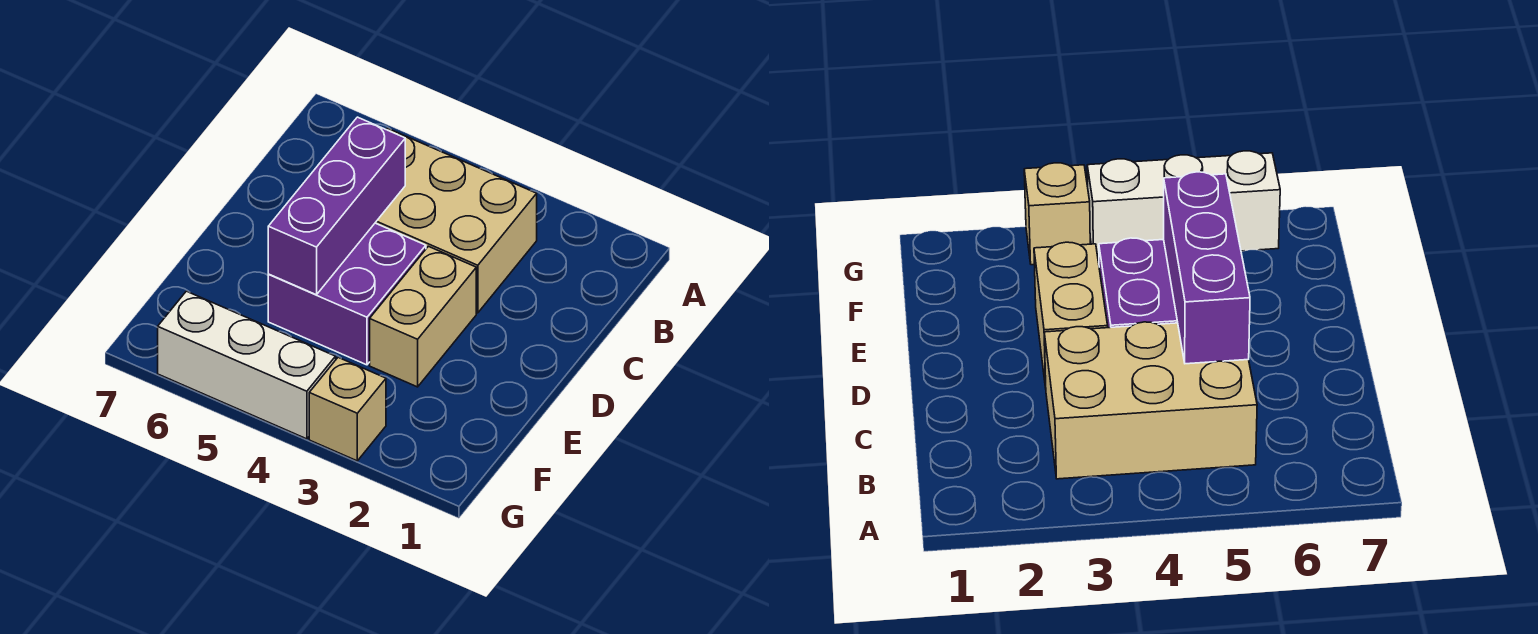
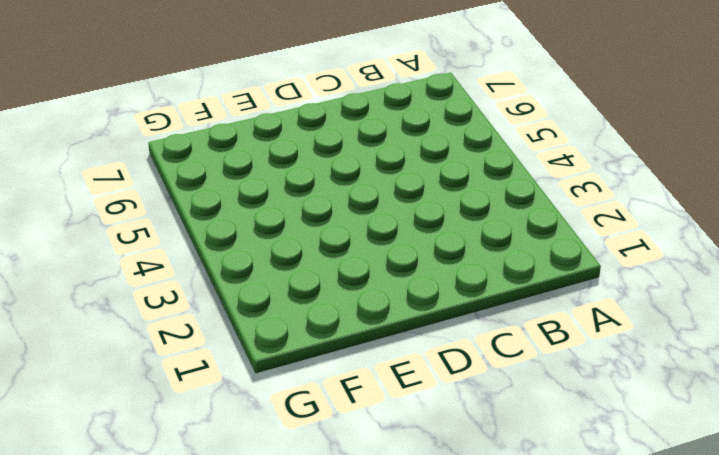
none -> tan 2x3 brick [375,128,537,313]
none -> tan 1x2 brick [370,246,476,387]

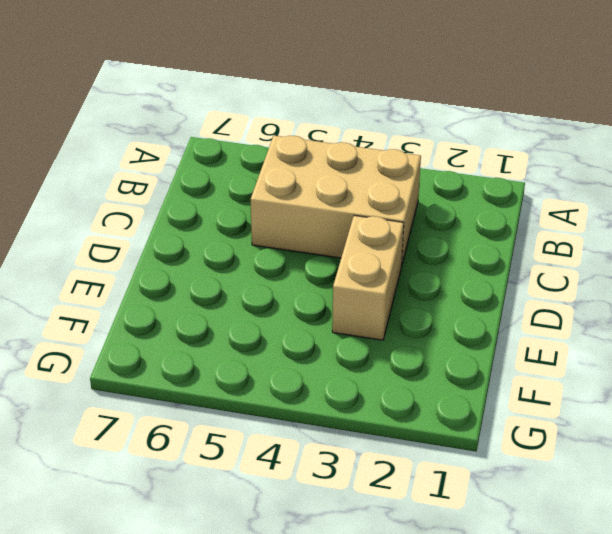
none -> purple 2x2 brick [268,223,426,365]
none -> tan 1x1 brick [309,357,386,461]

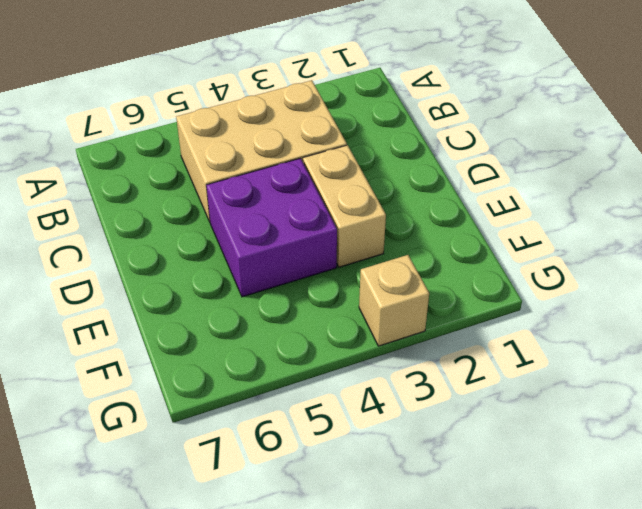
none -> white 1x3 brick [158,291,336,439]
none -> purple 1x3 brick [268,117,405,295]

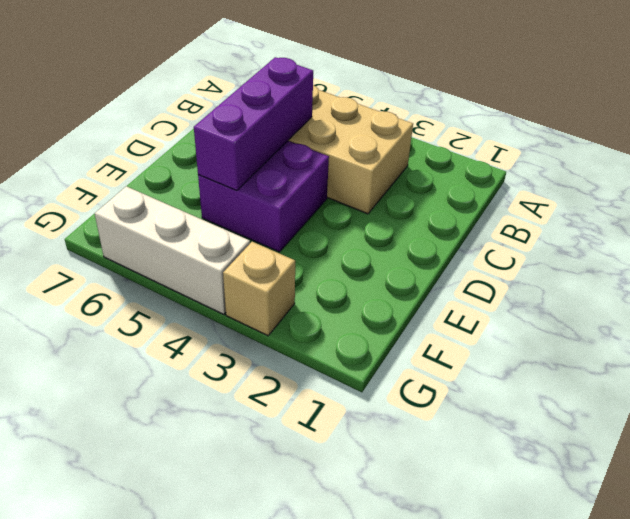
none -> tan 1x2 brick [370,246,476,387]

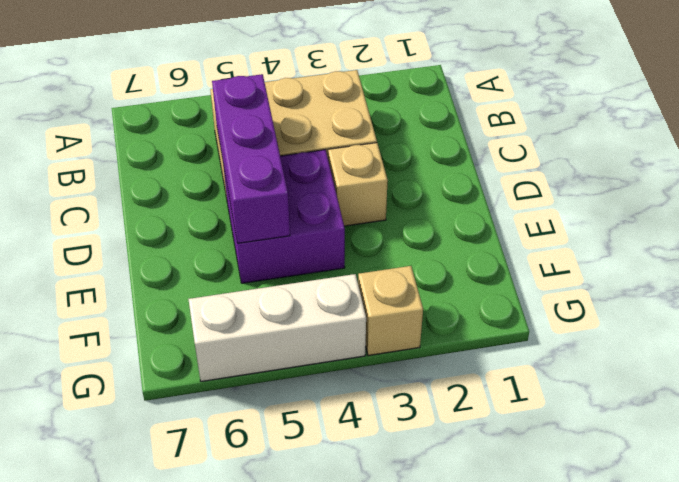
tan 1x1 brick [328,143,388,226] -> tan 1x2 brick [370,246,476,387]

